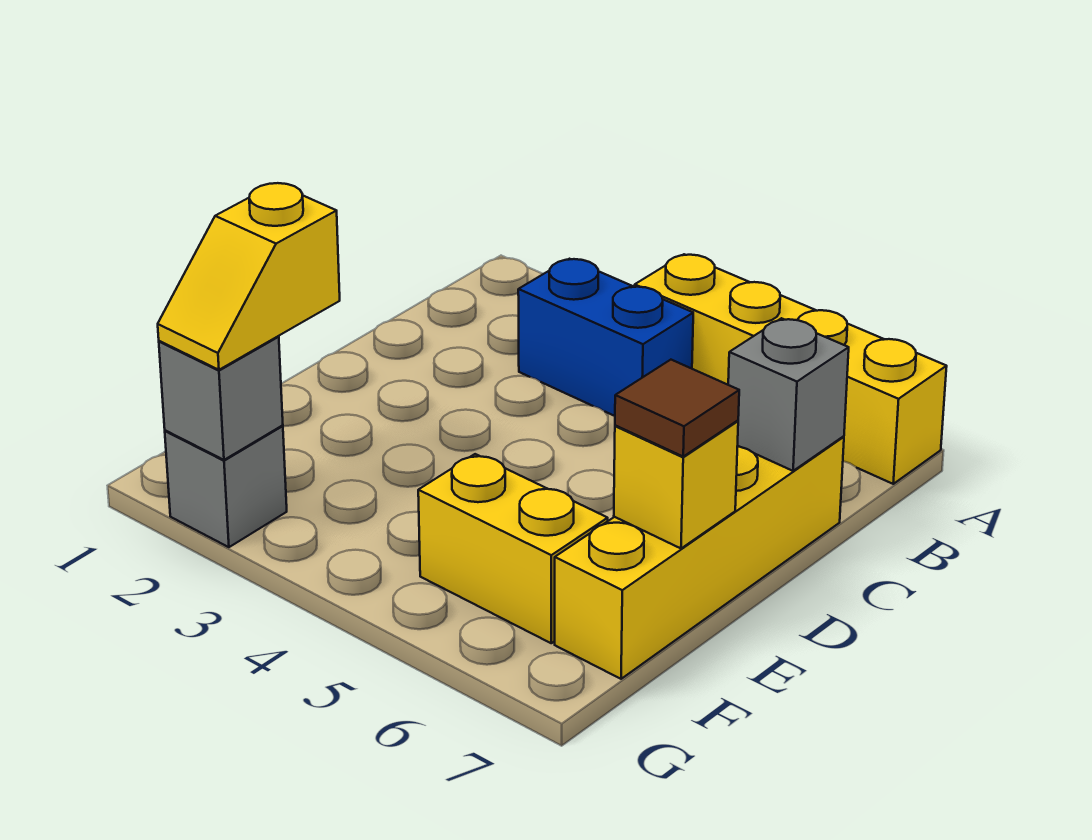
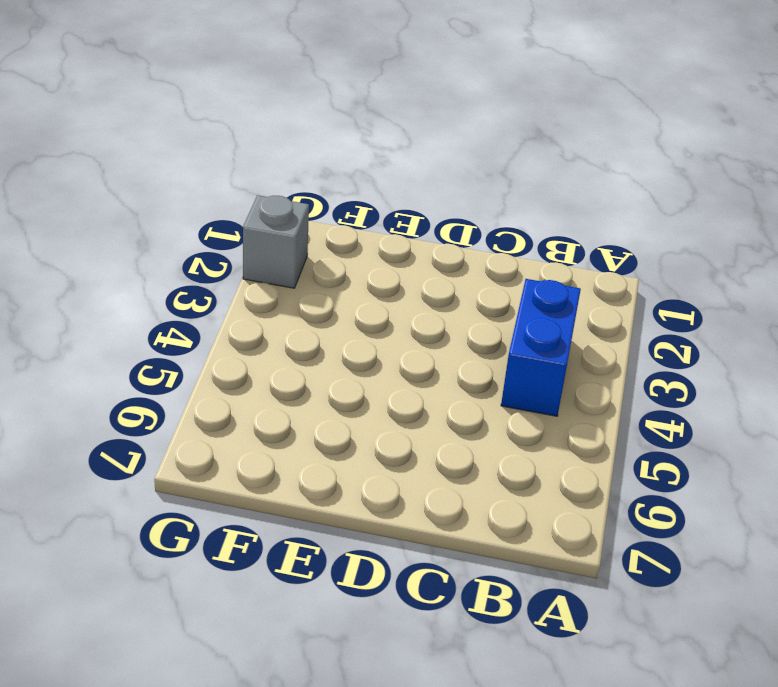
none -> yellow 1x4 brick [635,254,947,484]
none -> yellow 1x4 brick [555,436,844,679]

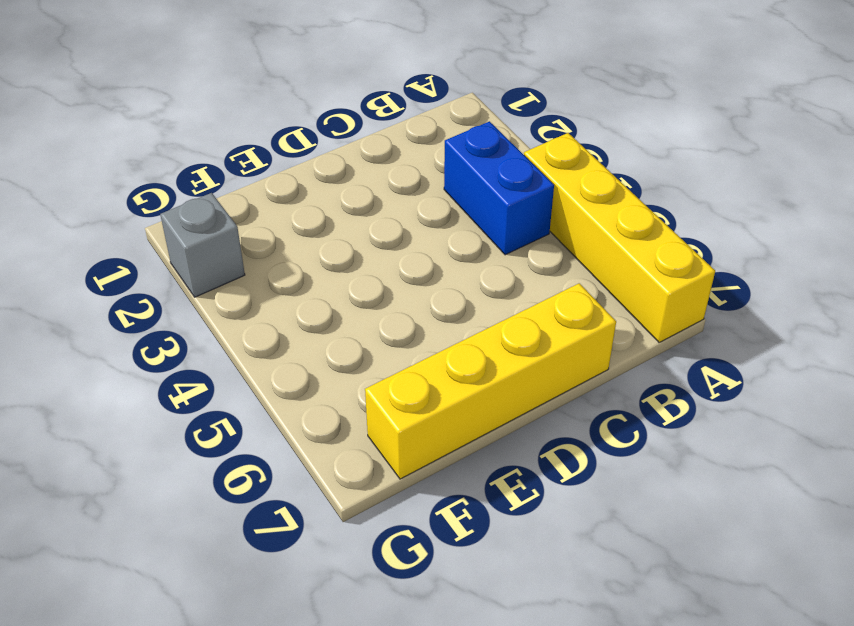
none -> yellow 1x2 brick [418,454,608,643]
none -> grey 1x1 brick [728,318,849,471]

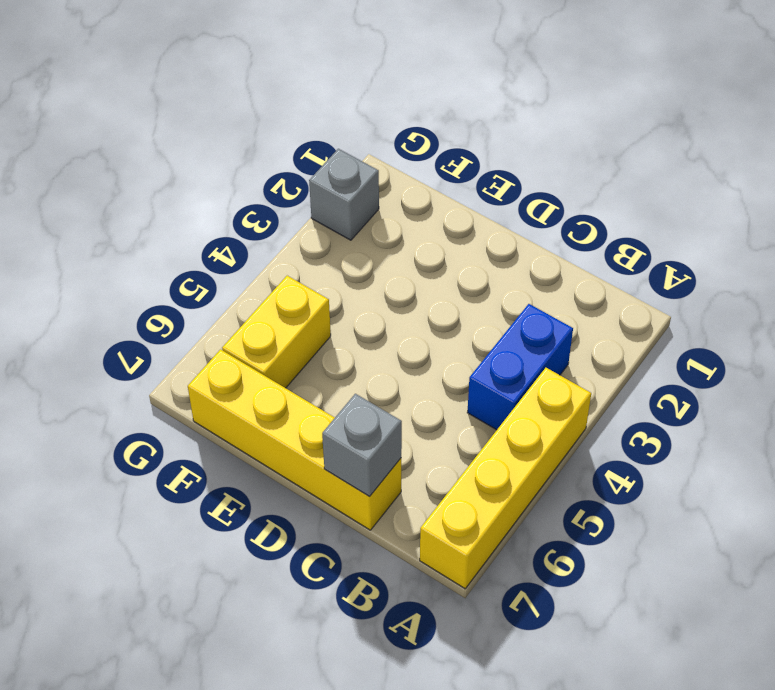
none -> yellow 1x1 brick [614,421,738,548]
none -> grey 1x1 brick [159,337,283,460]

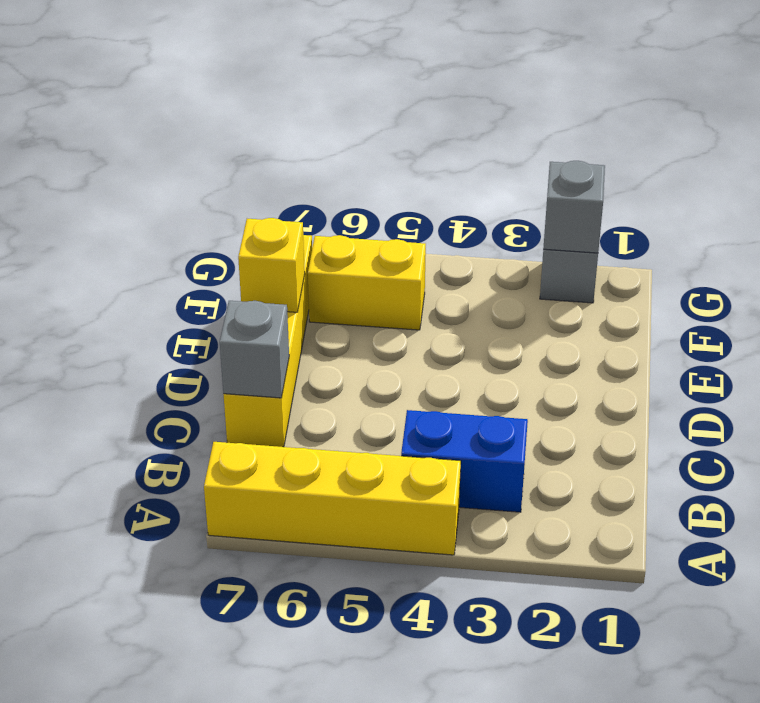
none -> brown 1x1 tile [615,360,739,456]
none -> yellow 1x2 slope [158,183,340,370]

